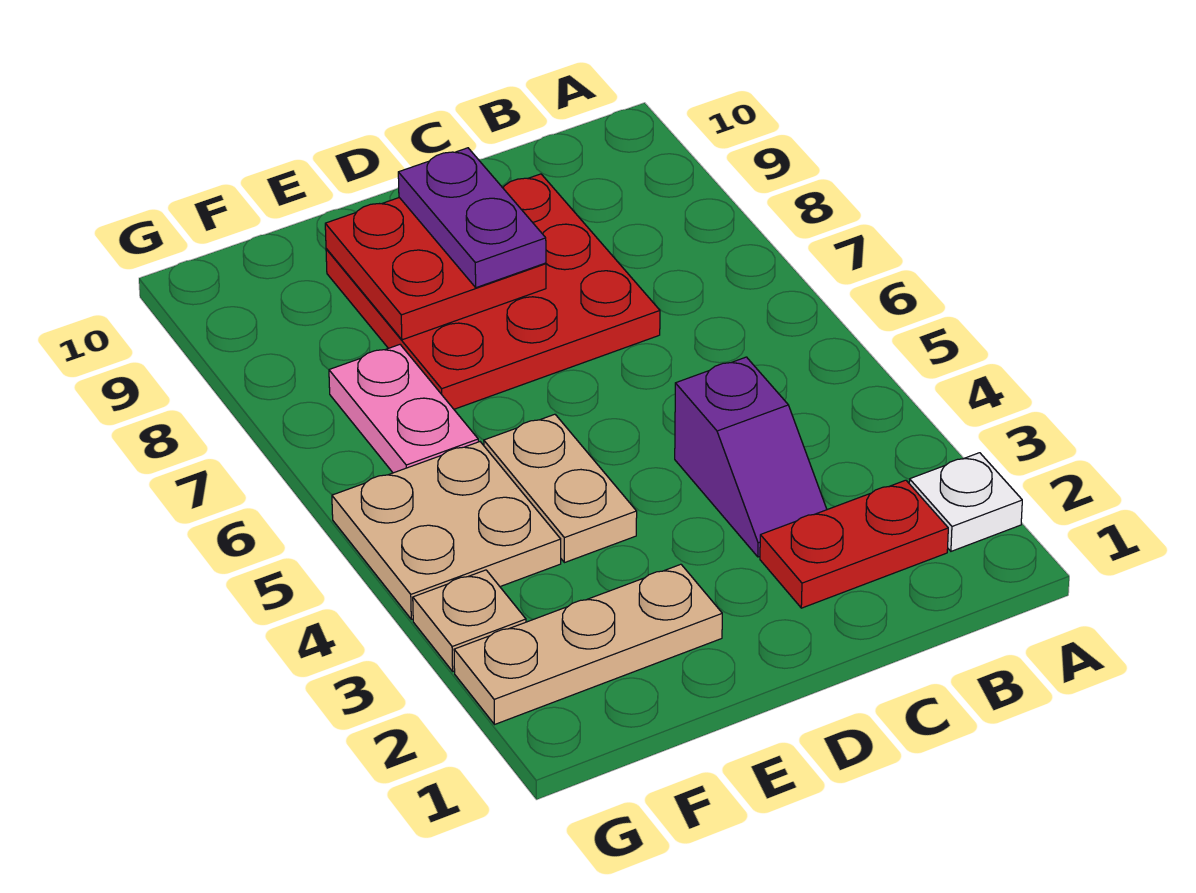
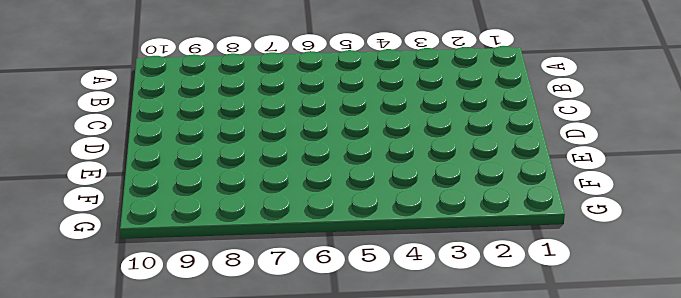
none -> white 1x1 plate [909,453,1022,551]
none -> red 1x2 plate [760,480,948,608]

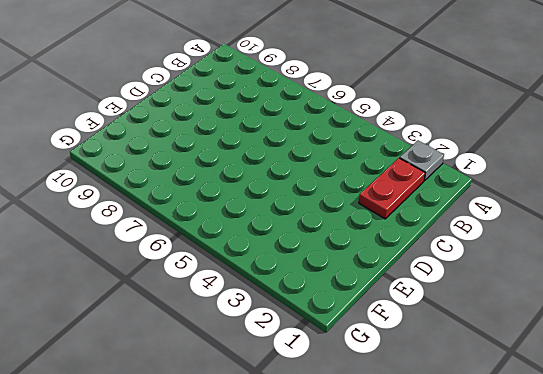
grey 1x1 plate [400,140,444,181] -> white 1x1 plate [909,453,1022,551]
none -> purple 1x2 slope [675,357,827,557]
none -> red 3x3 plate [326,174,660,409]

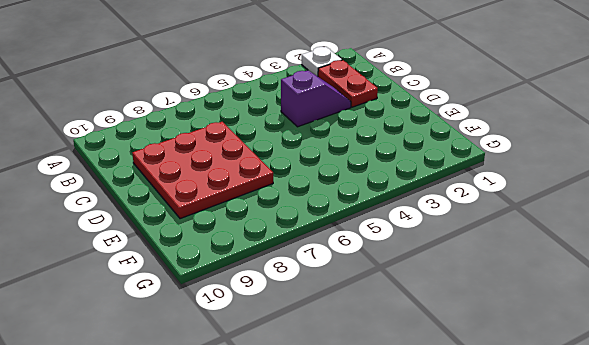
none -> tan 1x3 plate [454,564,722,725]
none -> tan 1x2 plate [484,414,637,563]

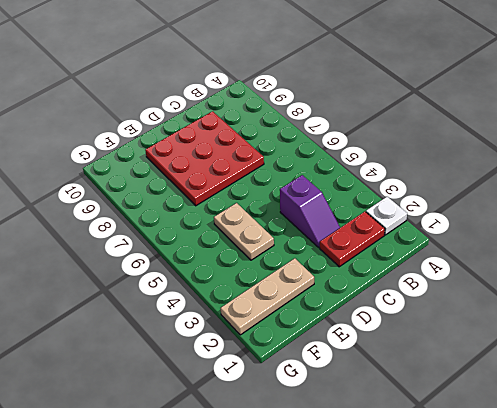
none -> tan 2x2 plate [332,442,561,619]
none -> pink 1x2 plate [329,345,478,473]

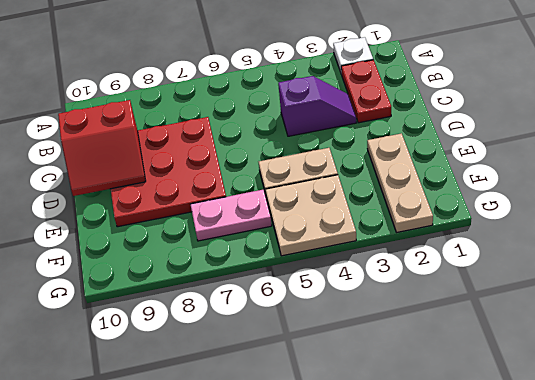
red 2x2 slope [58,100,146,196] -> red 2x2 plate [325,198,546,340]
none -> tan 1x1 plate [413,570,526,671]
none -> purple 1x2 plate [398,148,546,288]

